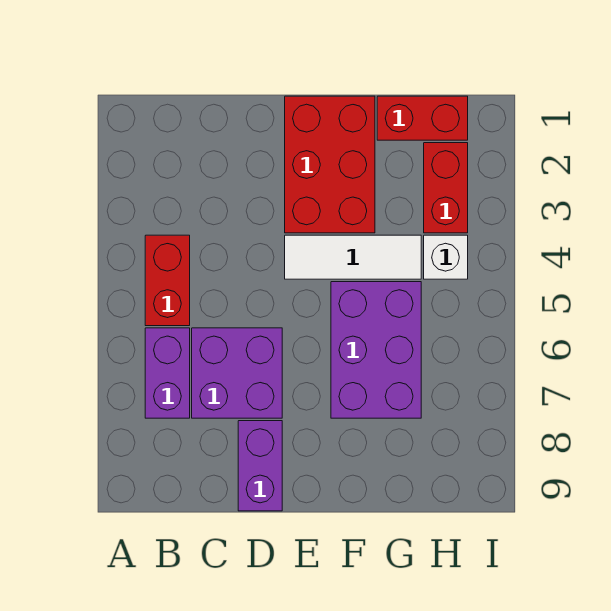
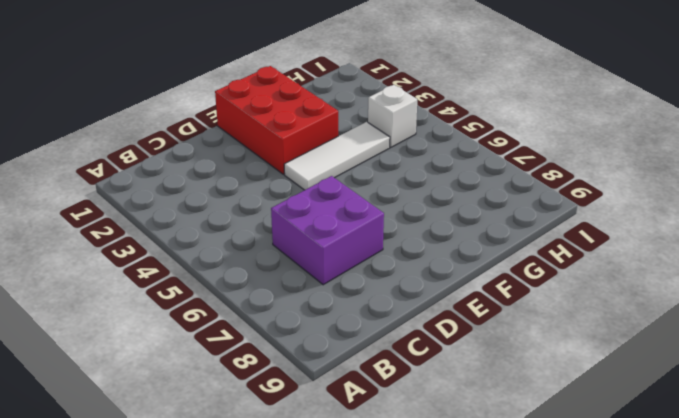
none -> red 1x2 brick [145,235,190,326]
none -> purple 1x2 brick [145,328,190,418]

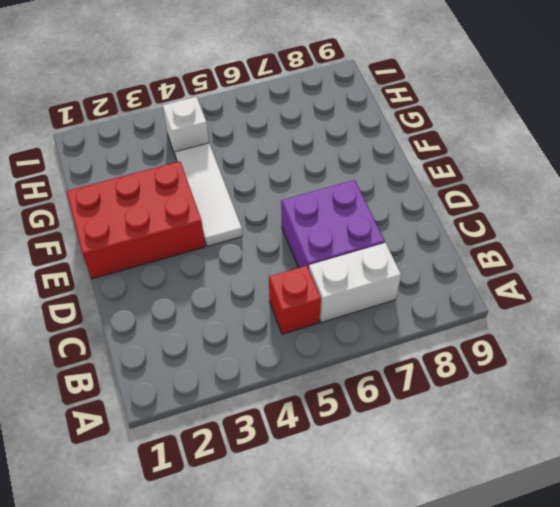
red 1x1 brick [269,266,321,334] -> red 1x2 brick [145,235,190,326]
white 1x2 brick [309,243,401,322] -> purple 1x2 brick [145,328,190,418]
none -> purple 1x2 brick [238,421,282,511]
none -> purple 2x3 brick [331,282,421,418]

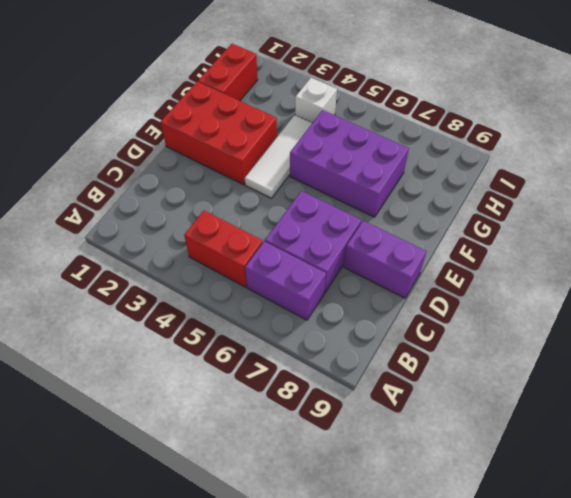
none -> red 1x2 brick [424,143,468,233]

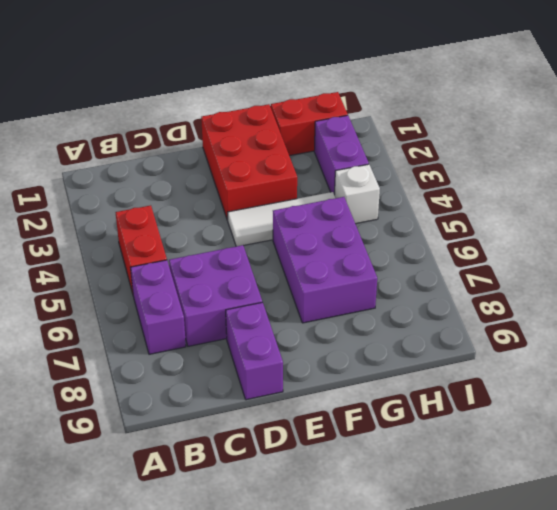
purple 1x2 brick [314,115,369,195] -> red 1x2 brick [424,143,468,233]

